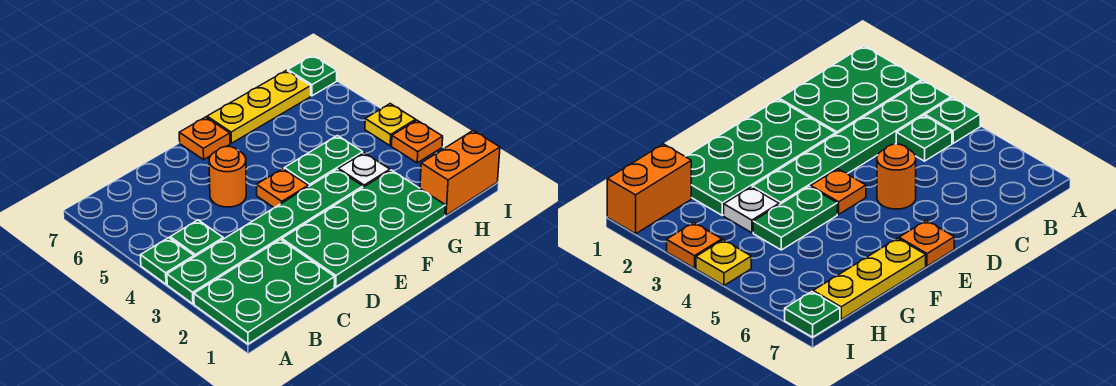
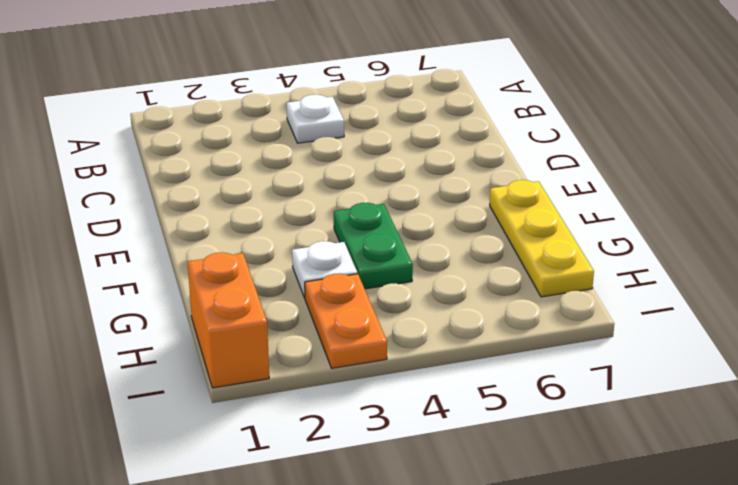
white 1x1 plate [287,94,344,143] -> green 1x1 plate [170,220,223,257]
orange 1x2 plate [305,273,387,368] -> orange 1x1 plate [392,120,443,163]
none -> green 2x3 plate [194,239,335,344]
none -> green 1x6 plate [167,169,363,304]
none -> green 1x1 plate [140,238,194,284]

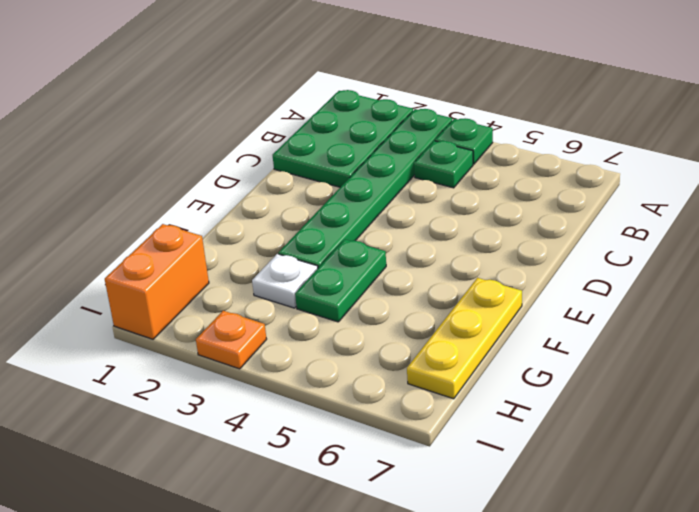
none -> green 2x4 plate [282,170,445,287]
none -> orange 1x1 round brick [209,147,246,207]
none -> orange 1x1 plate [257,169,308,208]

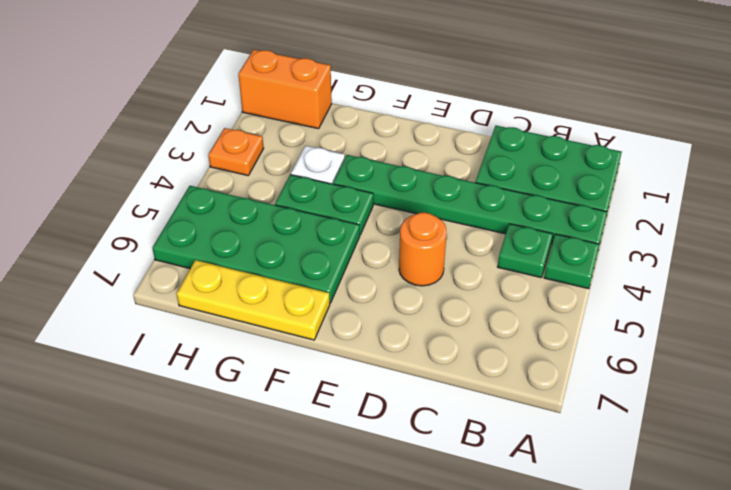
green 2x4 plate [152,186,360,303] -> green 2x4 plate moved to [282,170,445,287]
none -> orange 1x1 plate [257,169,308,208]
none -> orange 1x1 plate [179,117,230,160]
none -> yellow 1x1 plate [365,104,416,146]

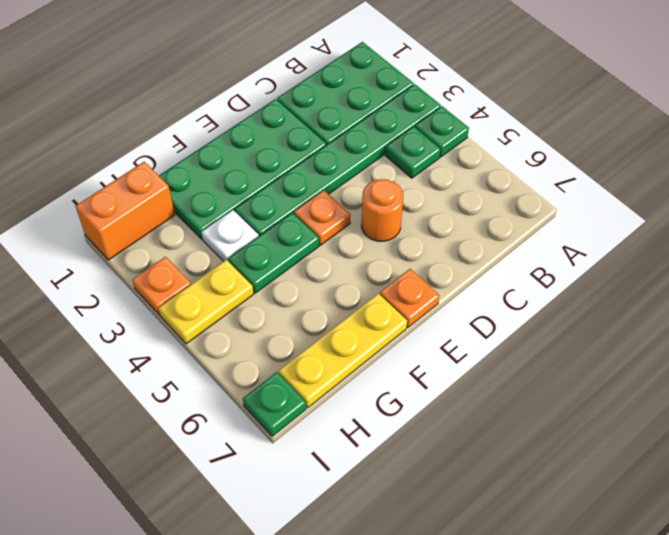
yellow 1x2 plate [159,260,254,344] -> yellow 1x1 plate [365,104,416,146]

